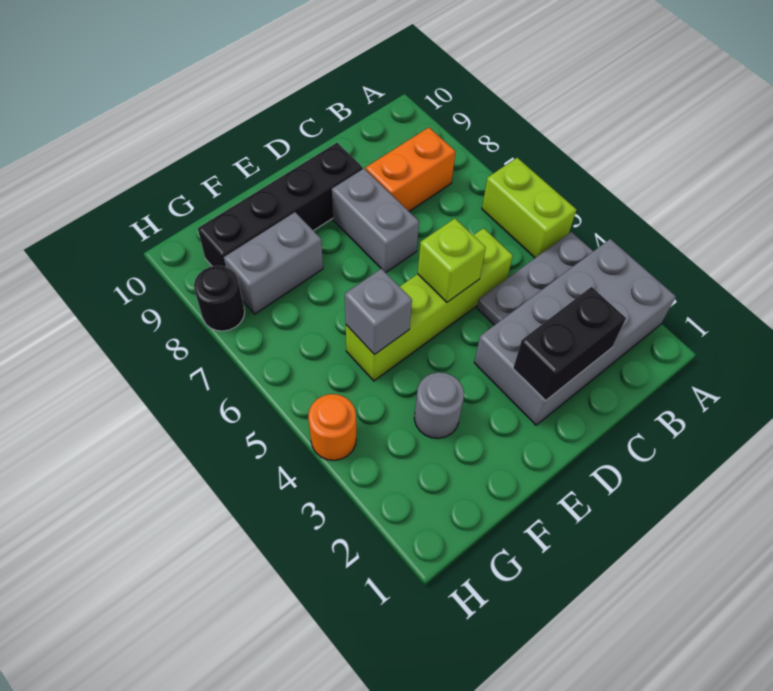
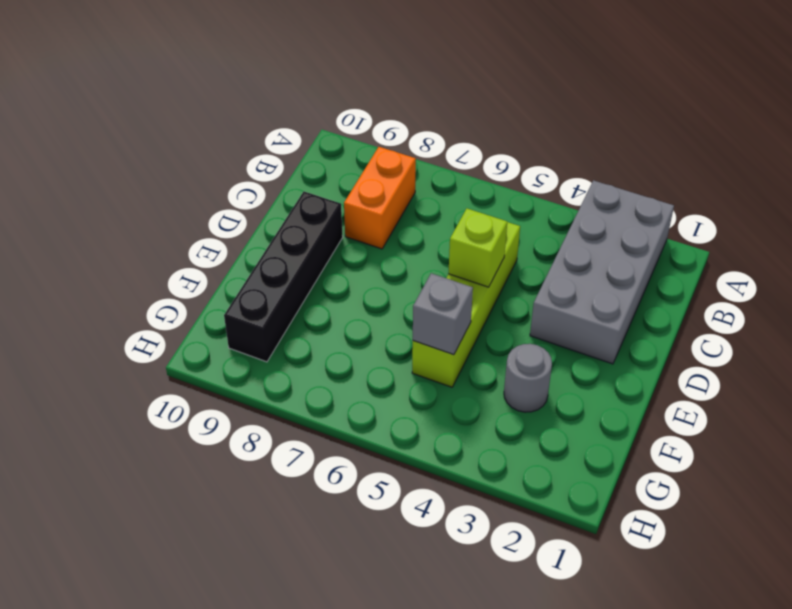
none -> grey 1x3 plate [477,232,593,325]
none -> lime 1x2 brick [482,158,576,258]
none -> grey 1x2 brick [332,169,419,273]

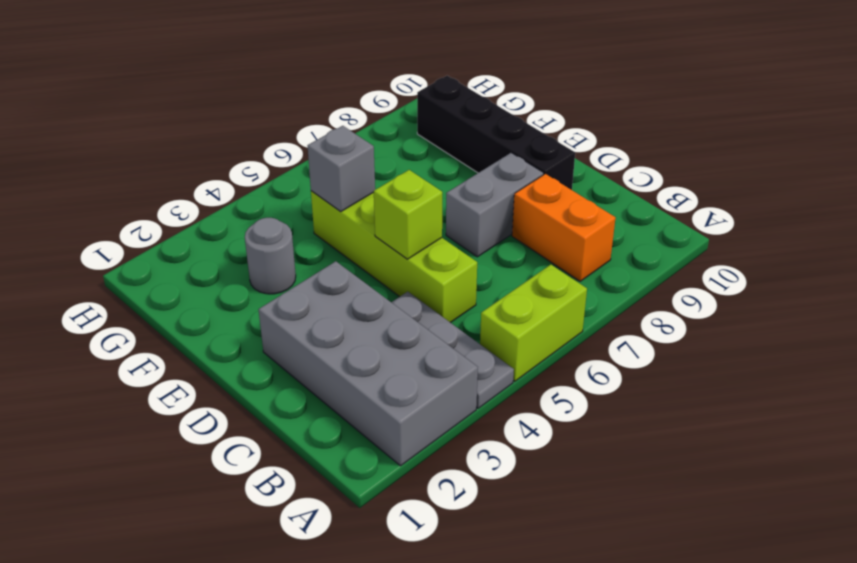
none -> grey 1x2 brick [224,212,323,314]
none -> orange 1x1 round brick [308,394,356,460]
none -> black 1x1 round brick [194,266,245,331]

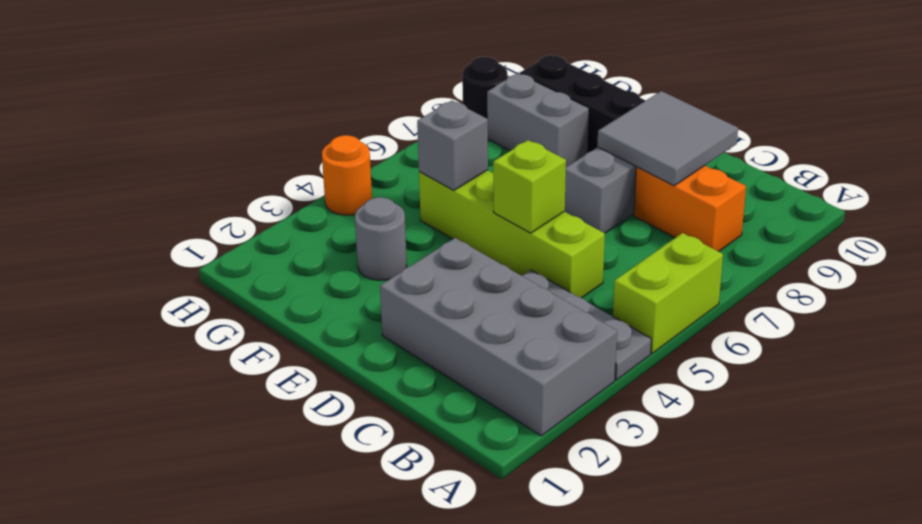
grey 2x2 tile [597,91,738,186] -> none
none -> black 1x2 brick [513,287,626,401]

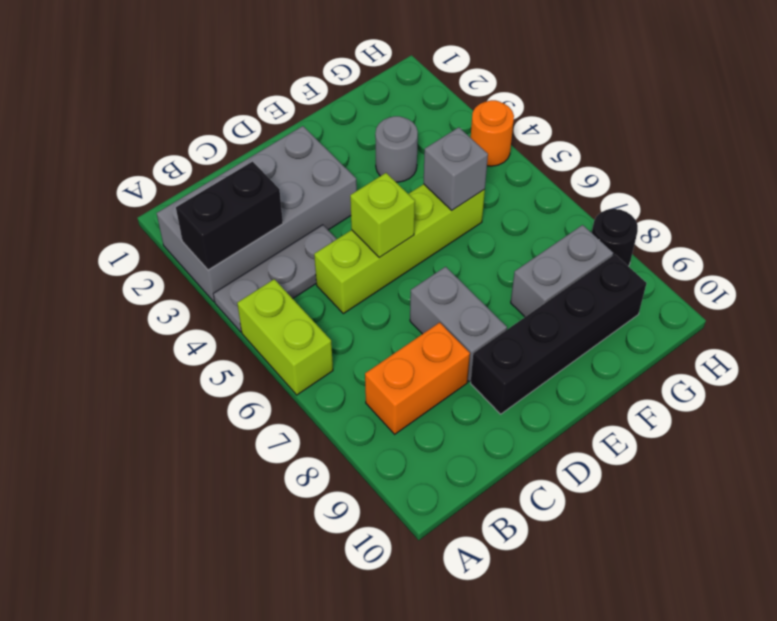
black 1x2 brick [176,162,283,270] -> black 1x2 brick moved to [513,287,626,401]

